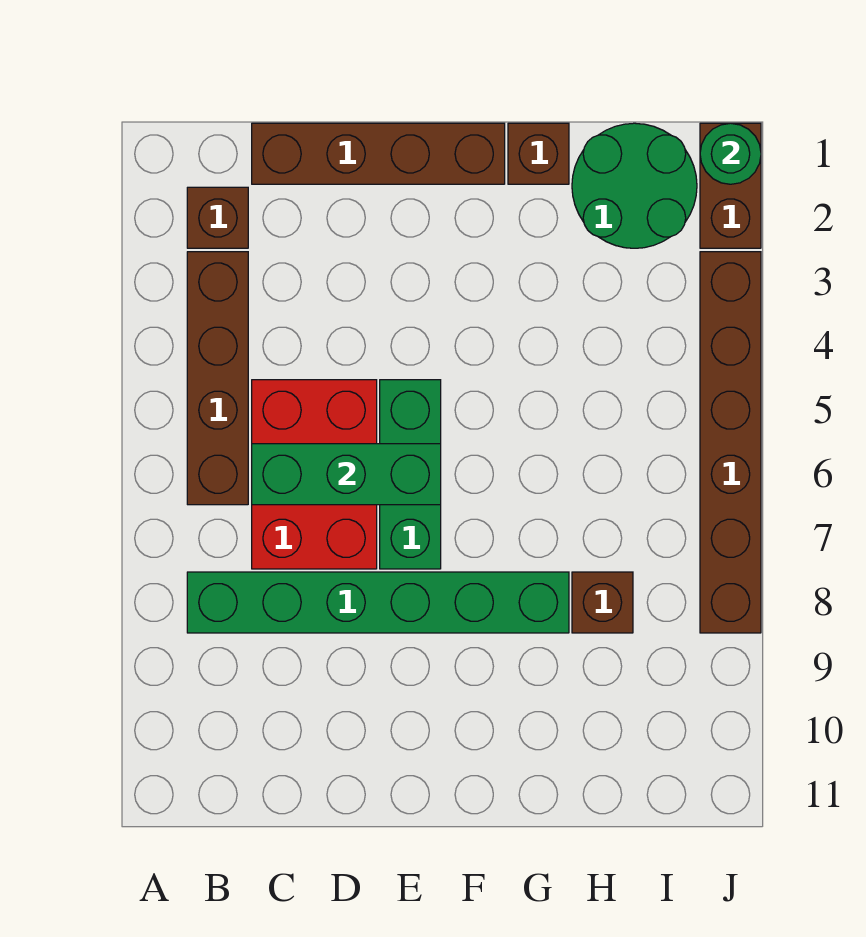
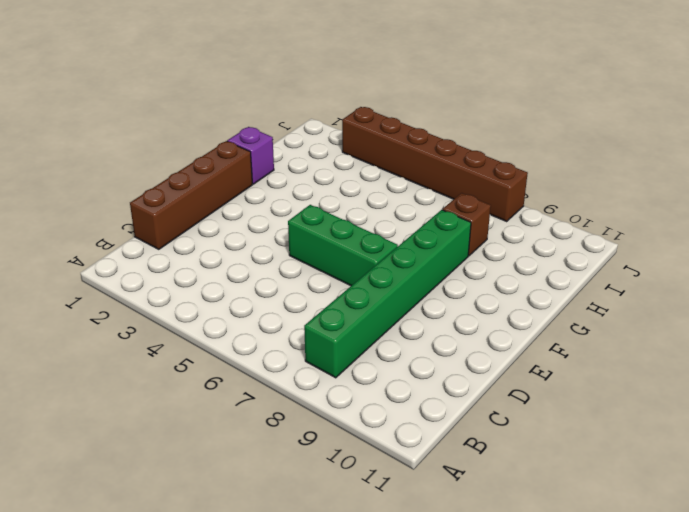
purple 1x1 brick [227,127,274,184] -> brown 1x1 brick [508,123,569,184]
none -> brown 1x1 brick [187,187,248,248]
none -> brown 1x4 brick [187,252,248,505]
none -> red 2x3 brick [252,380,377,569]

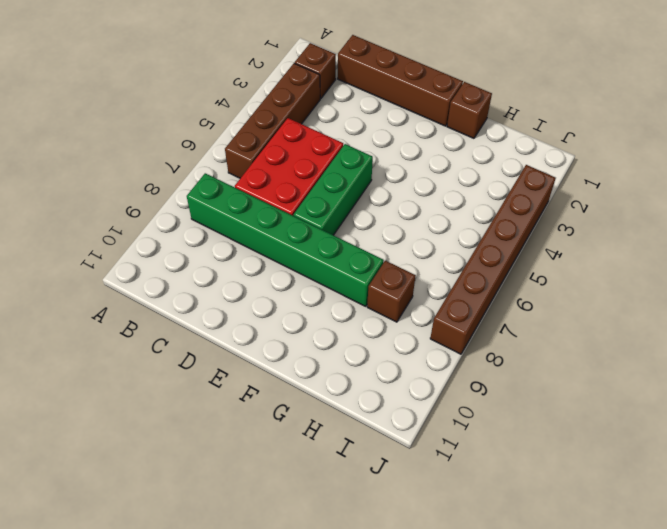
none -> green 2x2 round brick [572,123,697,248]
none -> brown 1x2 brick [700,123,761,248]
none -> green 1x3 brick [252,444,441,505]

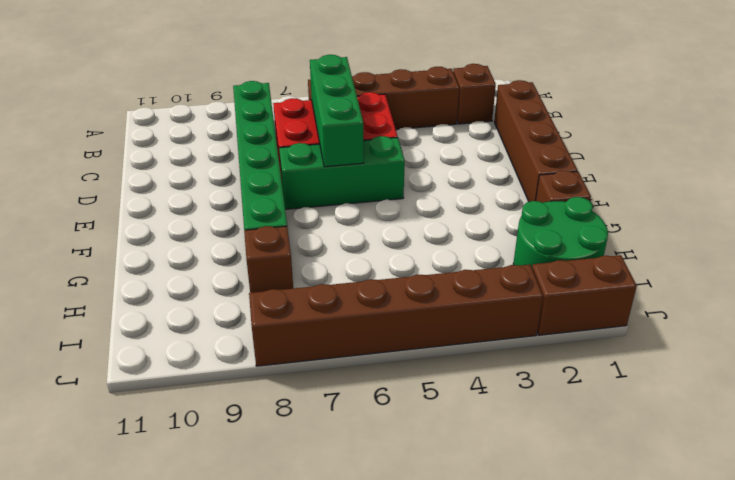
none -> green 1x1 round brick [700,123,761,184]

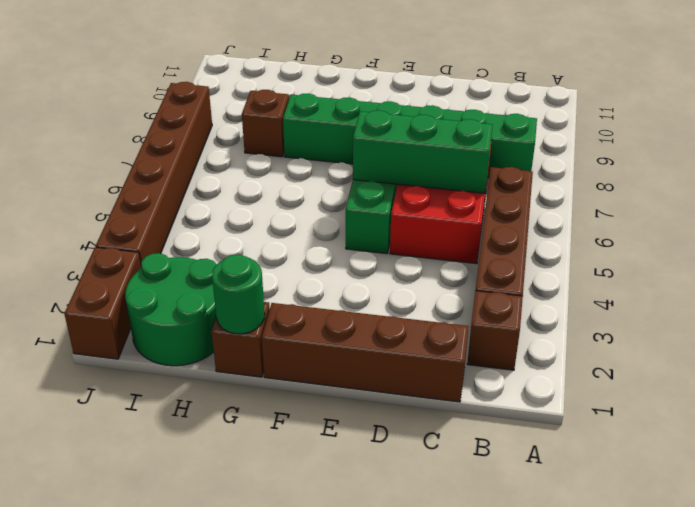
green 1x1 round brick [212,255,265,334] -> green 1x1 round brick moved to [700,123,761,184]

